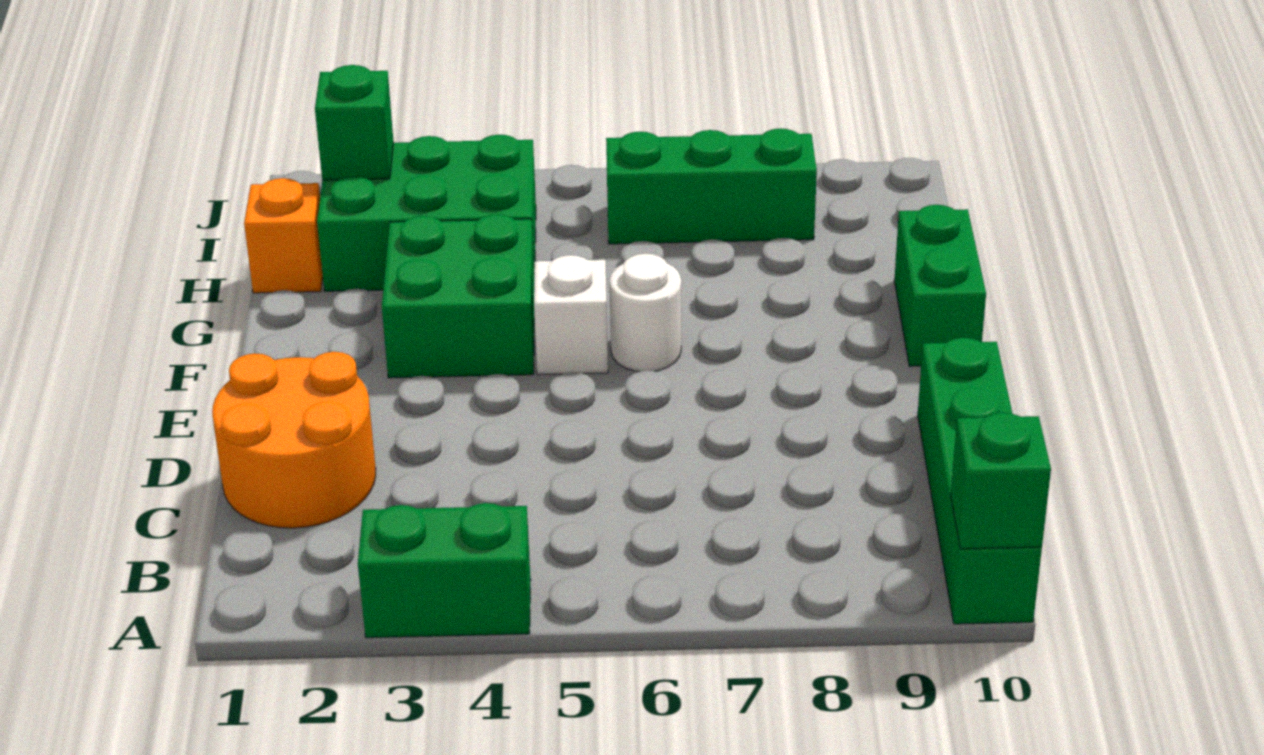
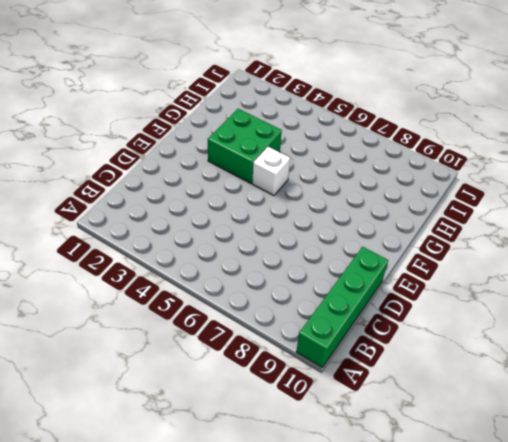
none -> green 1x2 brick [358,503,531,638]
none -> orange 2x2 round brick [212,352,376,528]
none -> white 1x1 round brick [610,254,681,372]

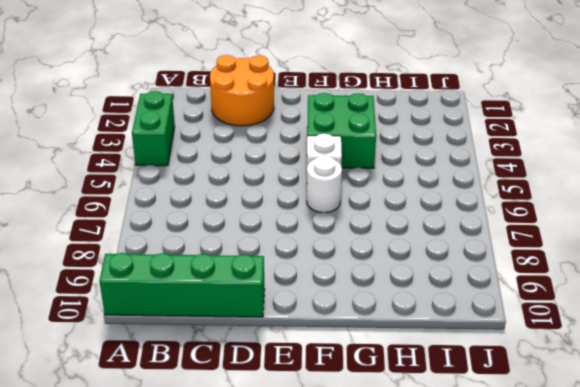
none -> green 1x2 brick [894,205,986,366]
none -> orange 1x1 brick [244,178,323,293]
none -> green 2x3 brick [317,135,536,291]

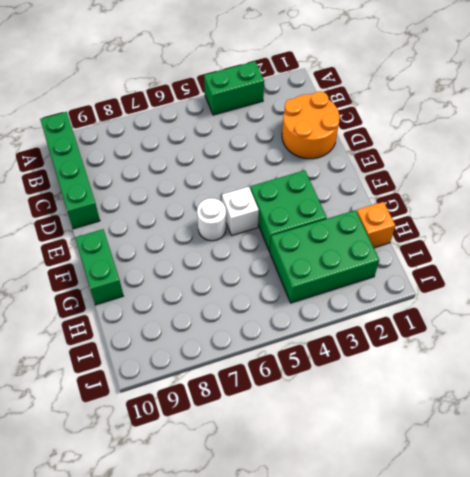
none -> green 1x3 brick [606,129,817,244]
none -> green 1x1 brick [951,412,1051,549]
none -> green 1x1 brick [315,65,394,180]

